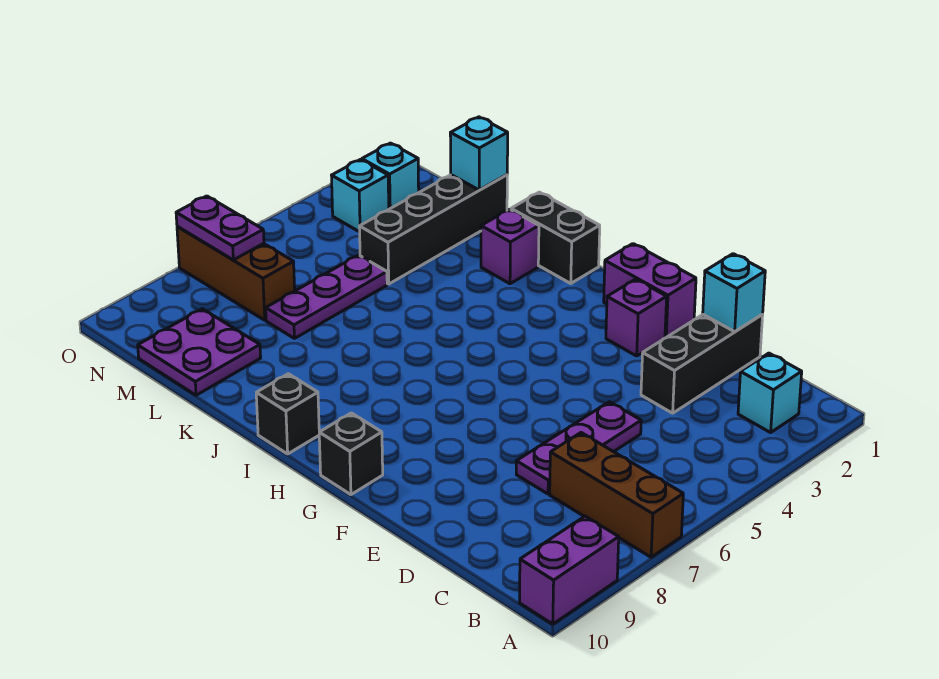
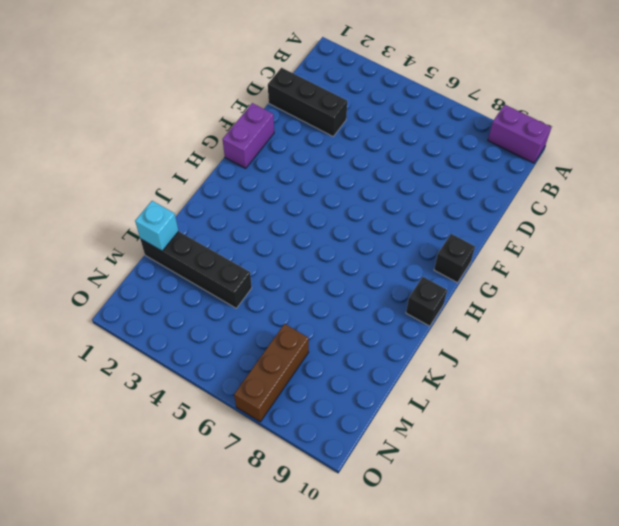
none -> brown 1x3 brick [550,433,683,557]
none -> cyan 1x1 brick [738,353,802,433]
none -> purple 1x3 plate [516,402,641,494]

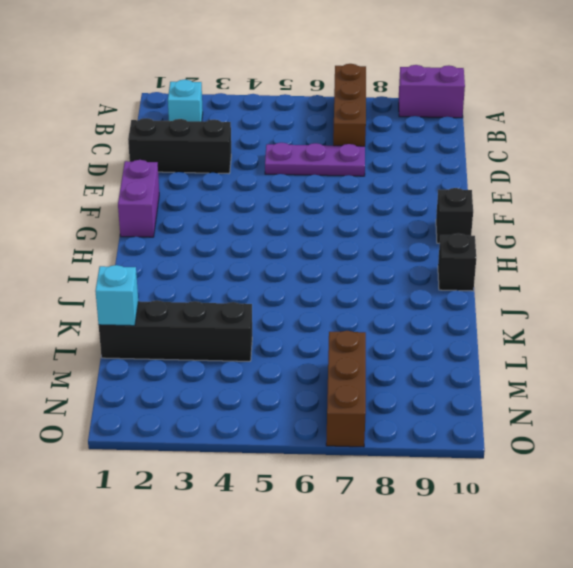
none -> purple 1x1 brick [606,279,667,356]
none -> black 1x2 brick [511,192,600,283]
none -> purple 1x1 brick [481,209,539,284]

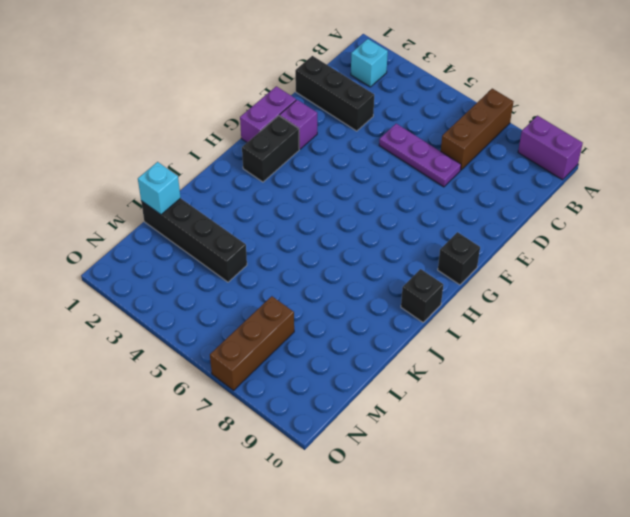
black 1x2 brick [242,116,299,182] -> black 1x2 brick moved to [511,192,600,283]
none -> purple 1x1 brick [481,209,539,284]
none -> purple 1x3 plate [266,255,387,338]
none -> purple 2x2 plate [138,309,261,395]

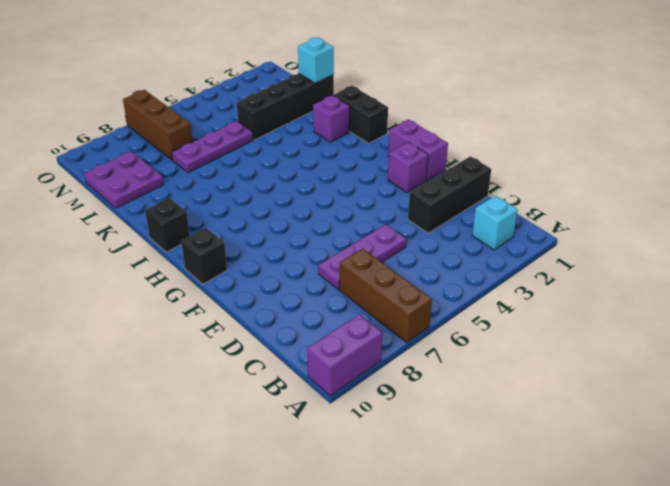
none -> cyan 1x1 brick [362,143,419,209]
none -> cyan 1x1 brick [332,160,389,232]
none -> cyan 1x1 brick [703,254,765,332]

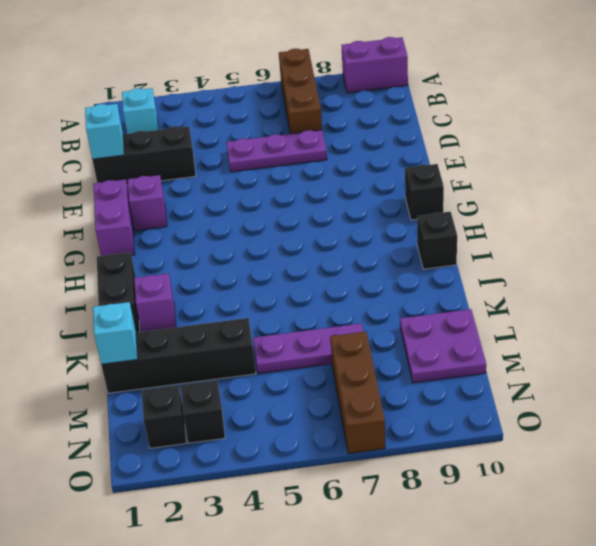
black 1x1 brick [142,386,186,448] -> cyan 1x1 brick [362,143,419,209]
black 1x1 brick [181,381,225,443] -> cyan 1x1 brick [332,160,389,232]
none -> purple 1x2 plate [176,196,264,260]

